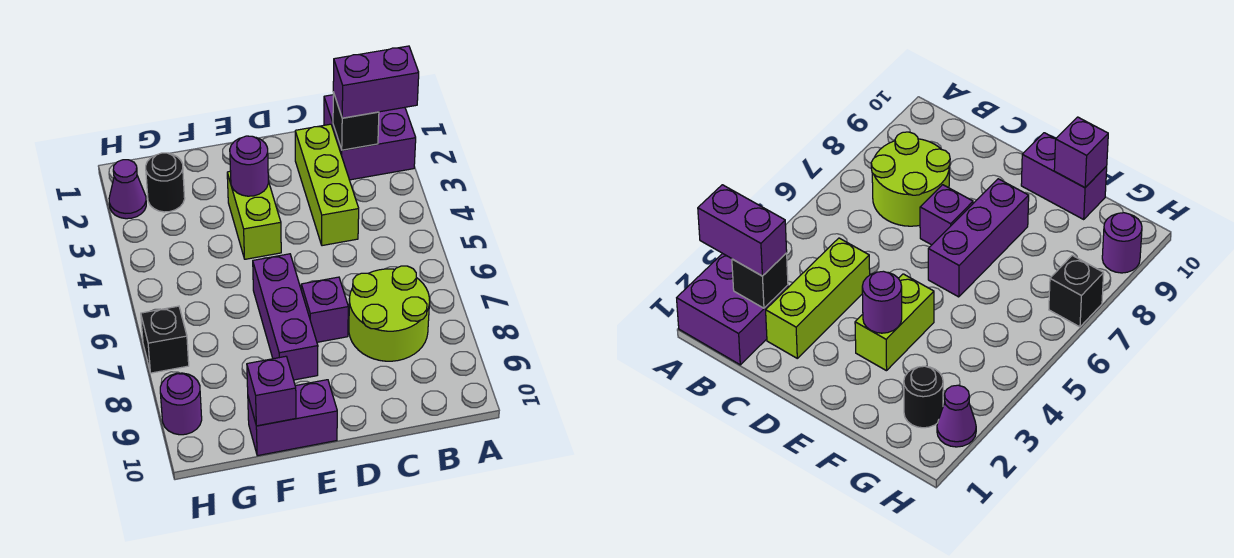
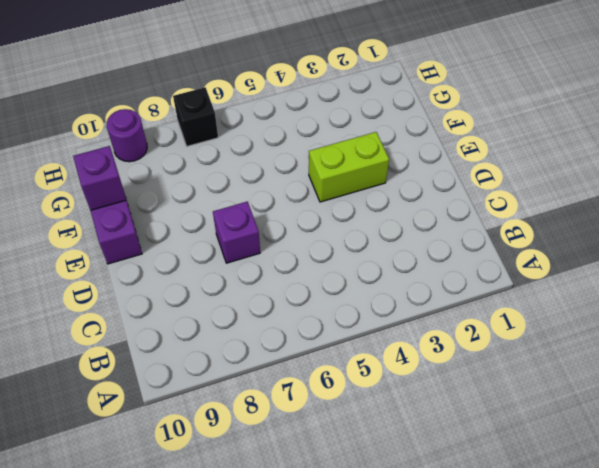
none -> purple 2x2 brick [324,95,416,180]
none -> lime 2x2 round brick [349,266,430,361]
none -> lime 1x3 brick [295,124,359,246]

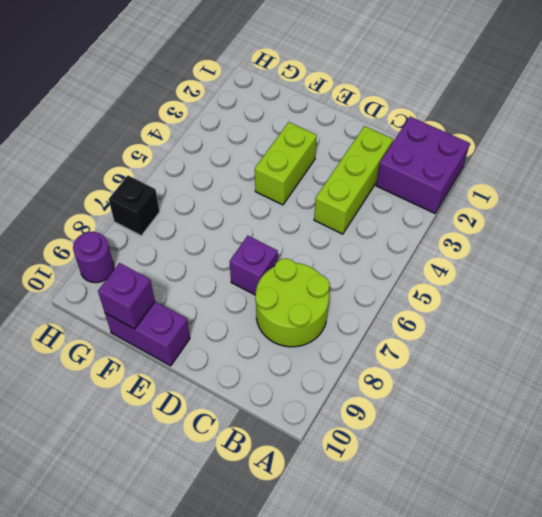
none -> purple 1x3 brick [253,254,318,380]
none -> black 1x1 round brick [146,153,185,212]
none -> purple 1x1 cone [109,160,146,219]

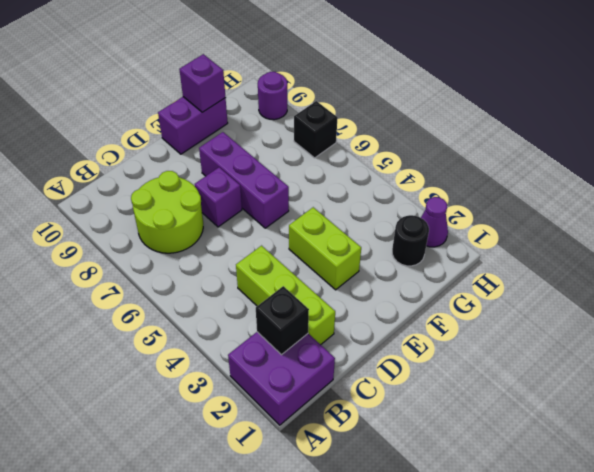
none -> purple 1x1 round brick [230,136,268,196]
none -> purple 1x2 brick [333,46,419,118]

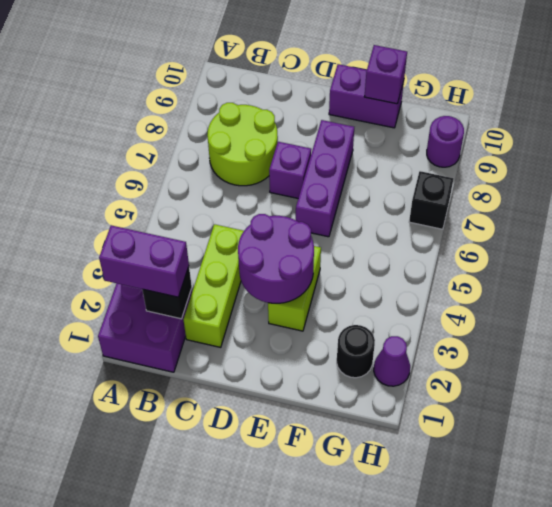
purple 2x2 round brick [238,214,314,303] -> purple 1x1 round brick [230,136,268,196]

